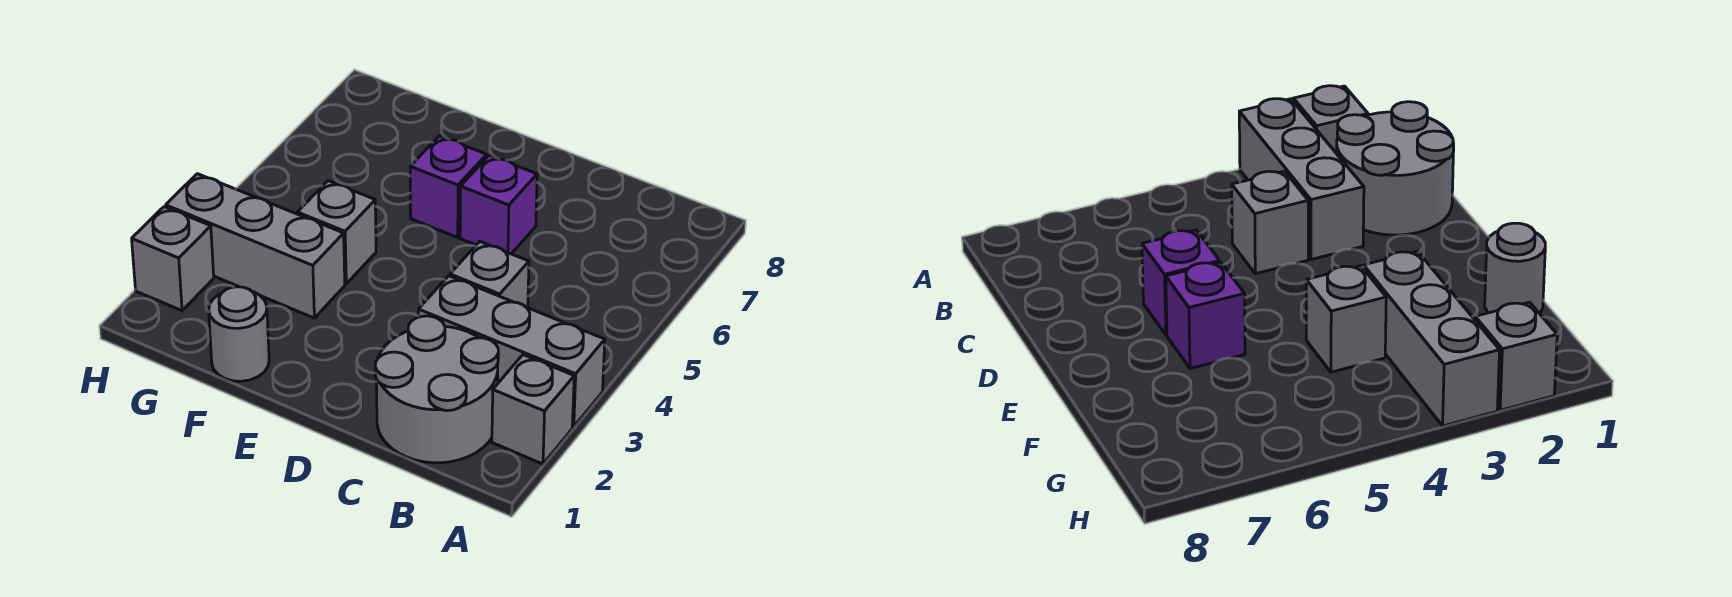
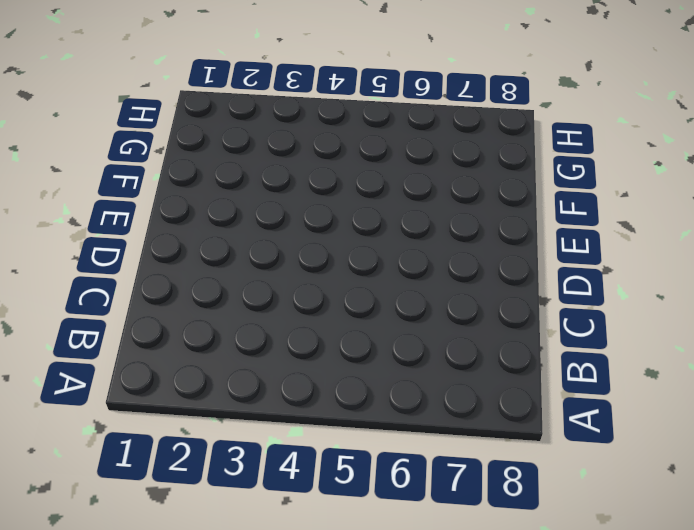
none -> grey 1x1 brick [492,355,574,464]
none -> grey 1x3 brick [418,276,605,427]

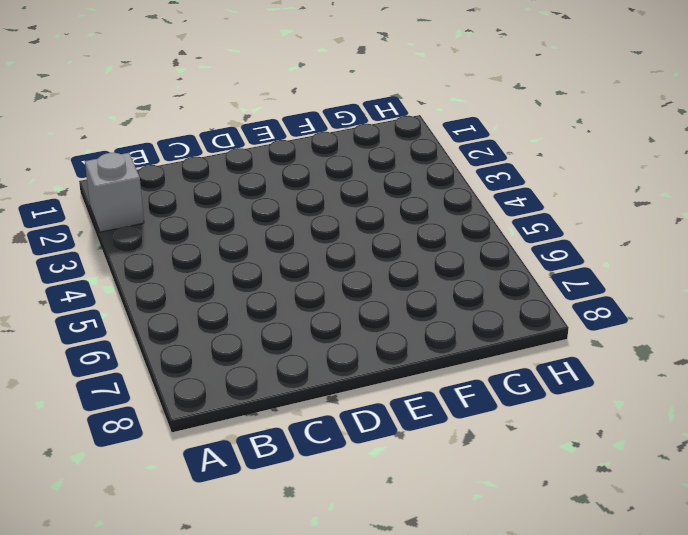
none -> grey 1x3 brick [418,276,605,427]
none -> grey 2x2 round brick [375,316,498,463]

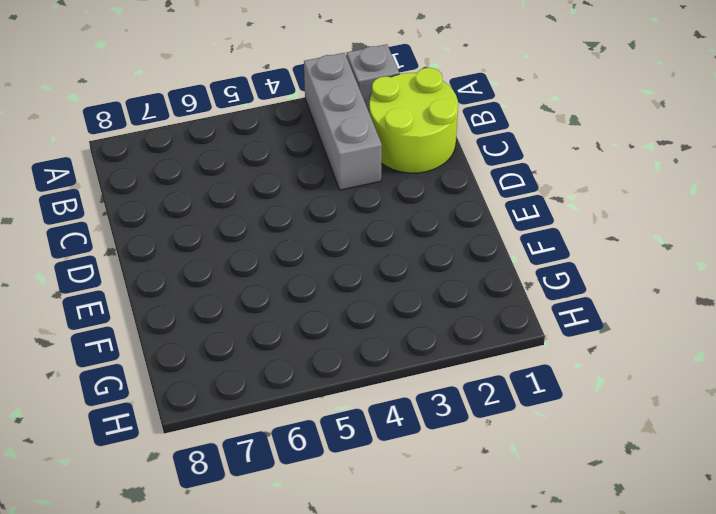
lime 2x2 round brick [369,68,458,173] -> grey 2x2 round brick [375,316,498,463]
none -> grey 1x1 brick [450,241,529,308]
none -> purple 1x1 brick [460,155,537,254]

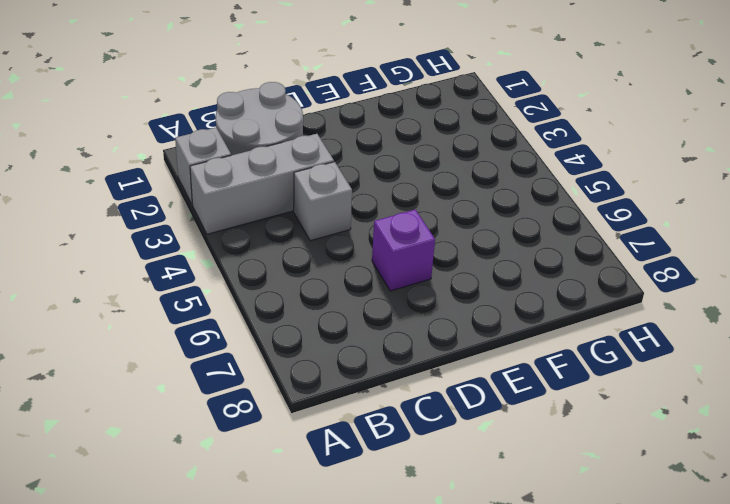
none -> purple 1x1 brick [410,136,487,237]
none -> grey 1x1 round brick [209,287,269,381]

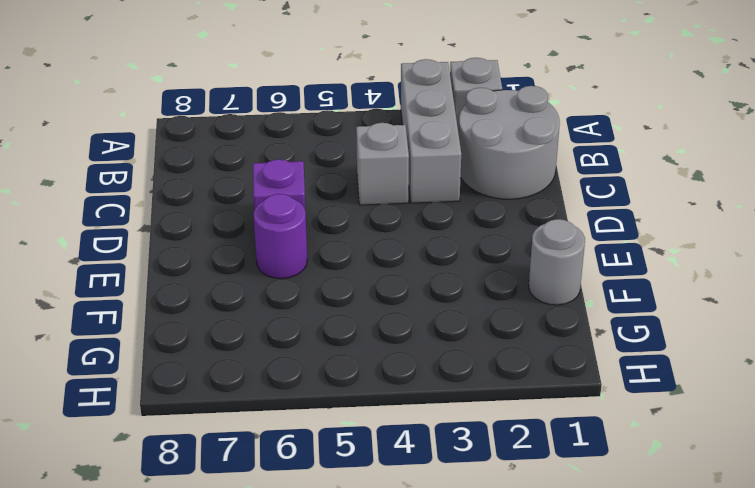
purple 1x1 round brick [253,194,307,279] -> purple 1x1 brick [410,136,487,237]
none -> grey 1x3 brick [166,174,345,318]
none -> grey 1x1 brick [297,181,376,284]

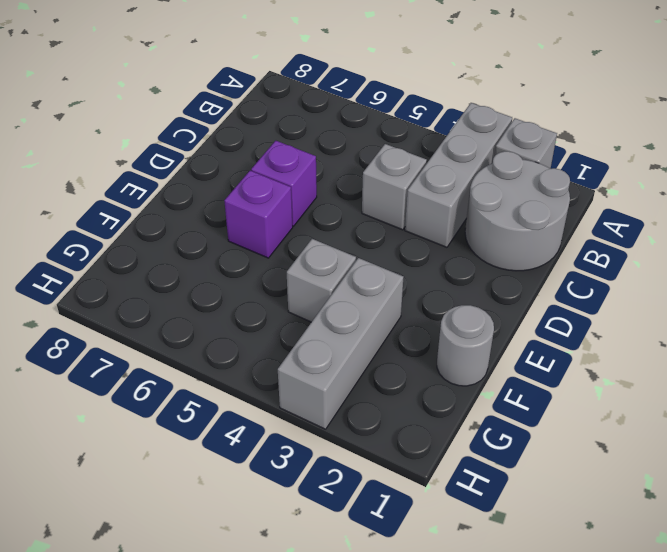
none -> grey 1x1 brick [132,207,214,311]

